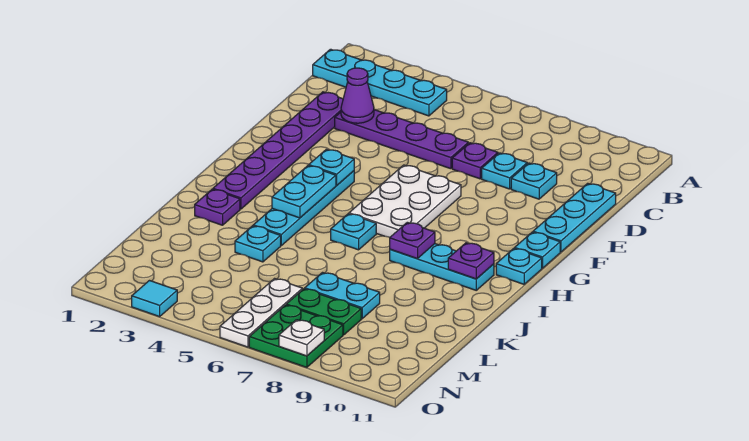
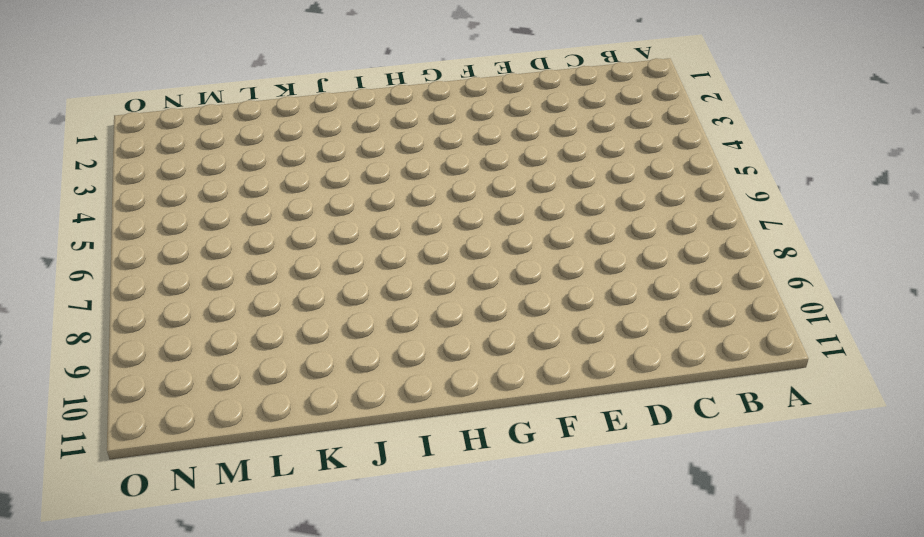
none -> cyan 1x4 plate [313,49,447,116]
none -> purple 1x6 plate [213,92,343,209]
none -> purple 1x4 plate [335,110,468,169]

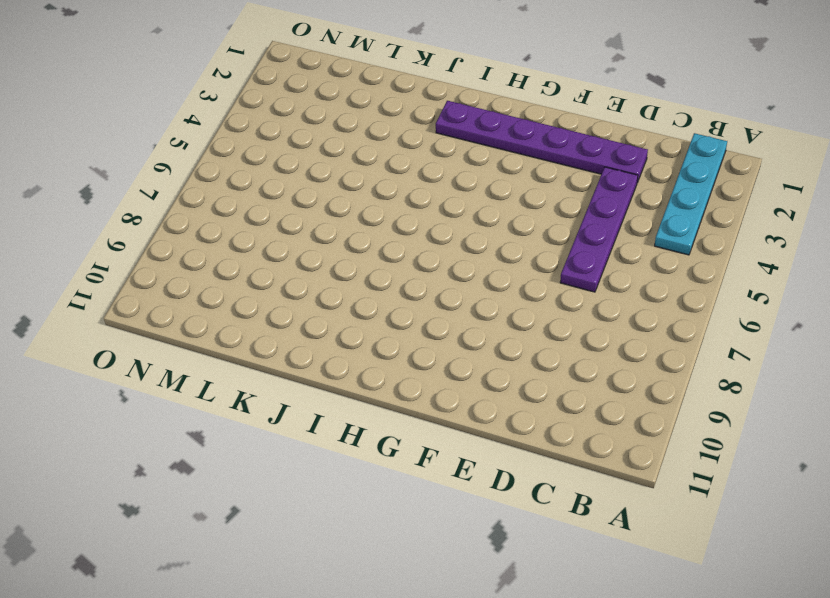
none -> purple 1x1 plate [452,143,498,179]
none -> cyan 1x1 plate [482,153,527,189]
none -> cyan 1x1 plate [511,163,557,199]

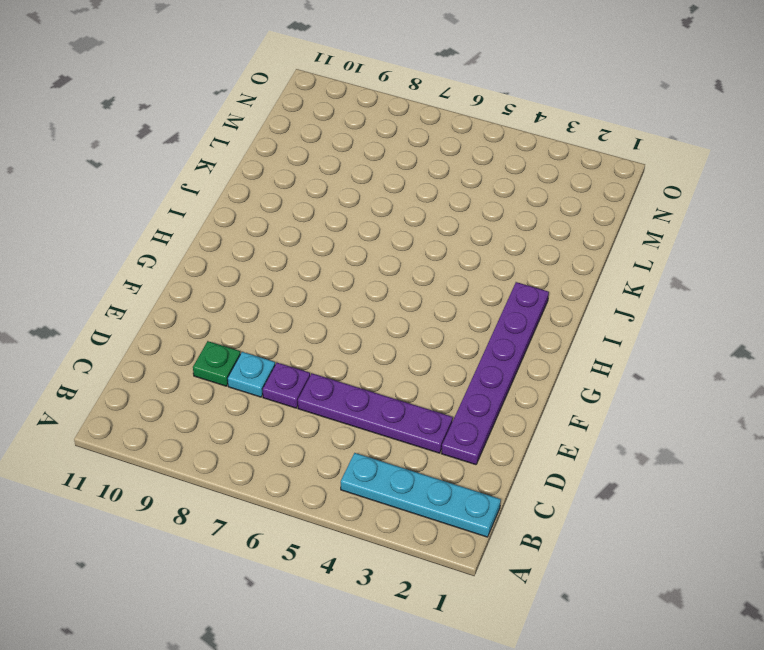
green 1x1 plate [193,341,240,386] -> cyan 1x1 plate [511,163,557,199]
none -> cyan 1x3 plate [533,183,616,252]
none -> white 2x3 plate [349,165,461,238]
none -> cyan 1x4 plate [253,171,354,245]

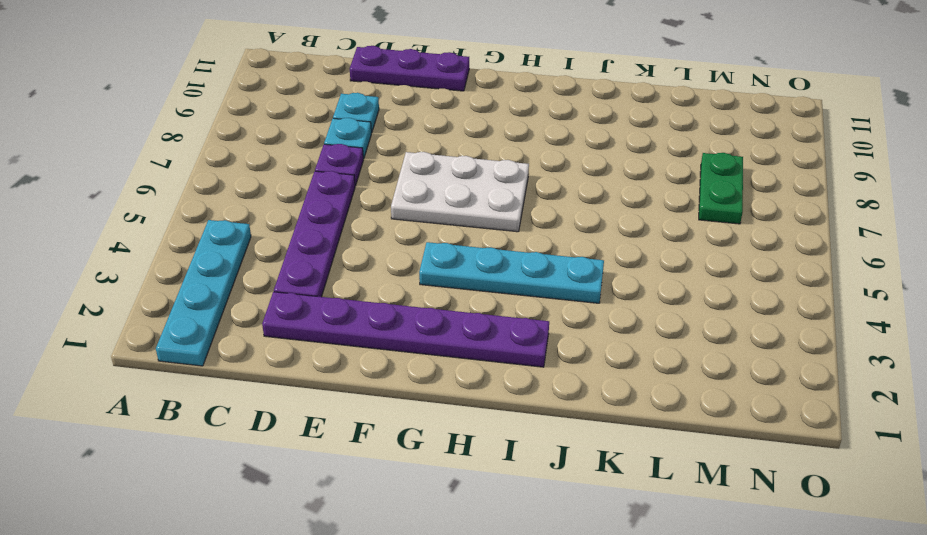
purple 1x3 plate [350,46,469,91] -> cyan 1x3 plate [533,183,616,252]
none -> cyan 1x1 plate [515,232,560,268]
none -> cyan 1x1 plate [496,248,542,284]
none -> cyan 1x1 plate [331,214,376,250]

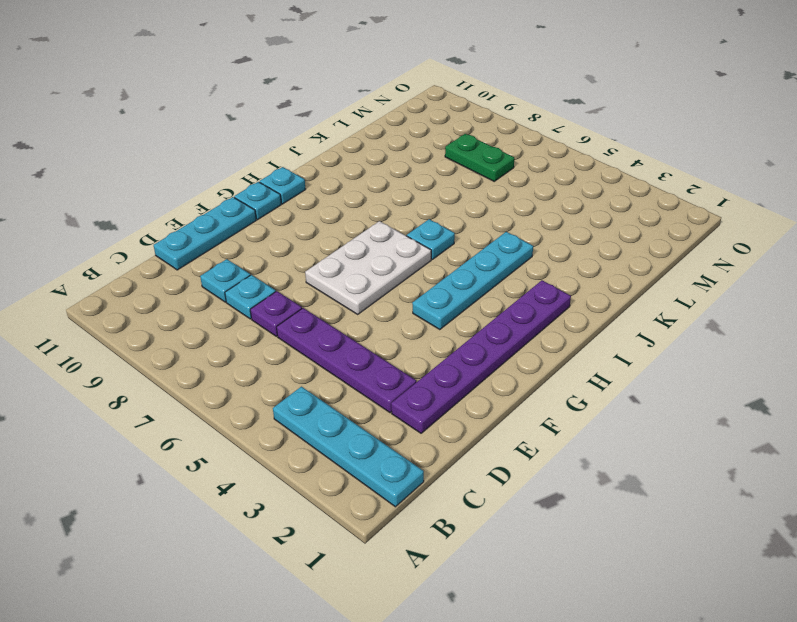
none -> cyan 1x3 plate [390,244,494,290]
none -> purple 1x1 plate [195,189,240,225]
none -> cyan 1x1 plate [235,226,281,262]

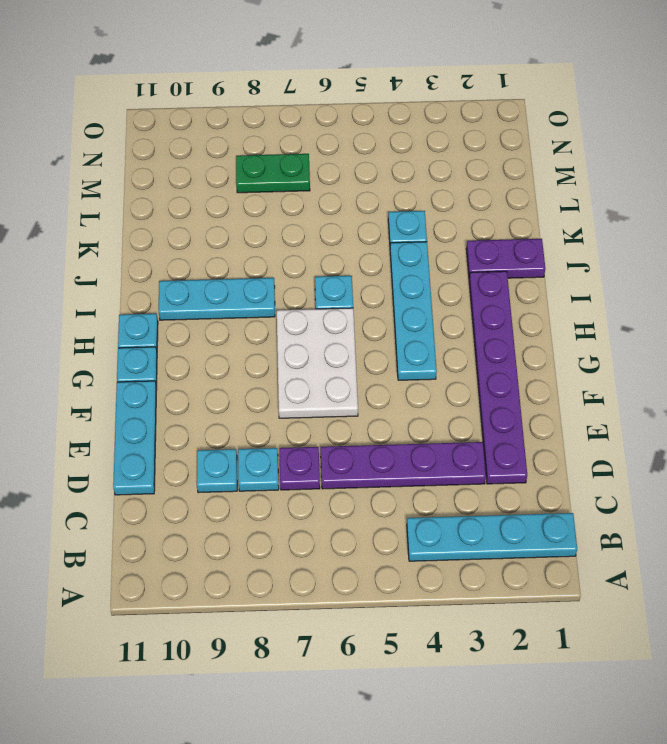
purple 1x2 plate [466,239,545,278] -> purple 1x1 plate [195,189,240,225]
none -> cyan 1x2 plate [305,273,380,319]
none -> white 1x3 plate [220,279,302,347]
none -> green 2x2 plate [249,305,343,367]

